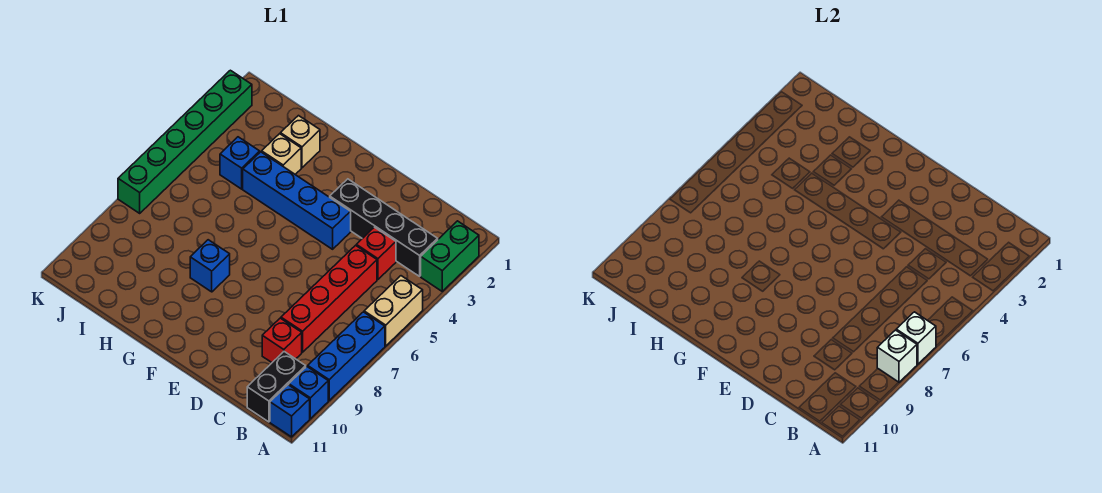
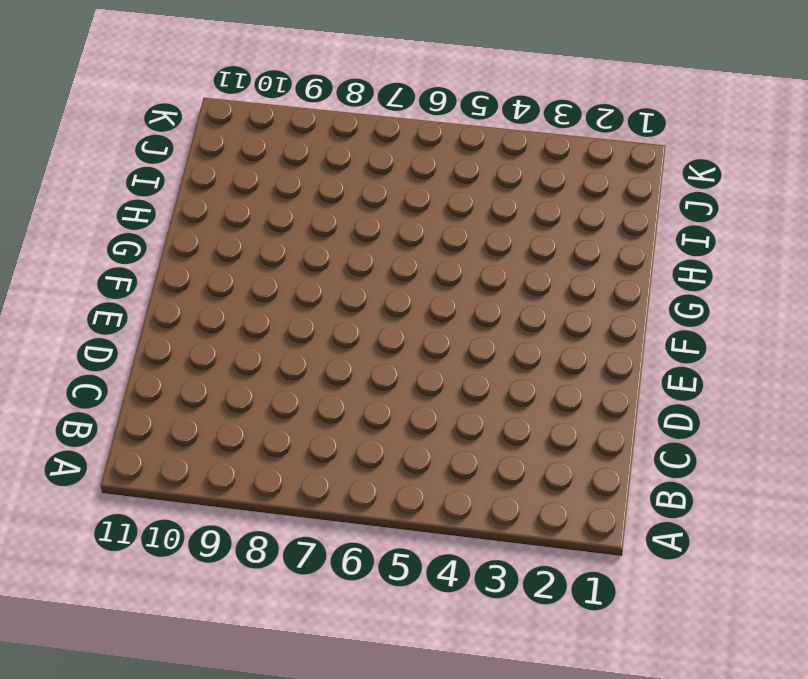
none -> green 1x2 brick [421,221,479,291]
none -> tan 1x2 brick [364,276,423,346]
none -> blue 1x3 brick [308,312,385,400]

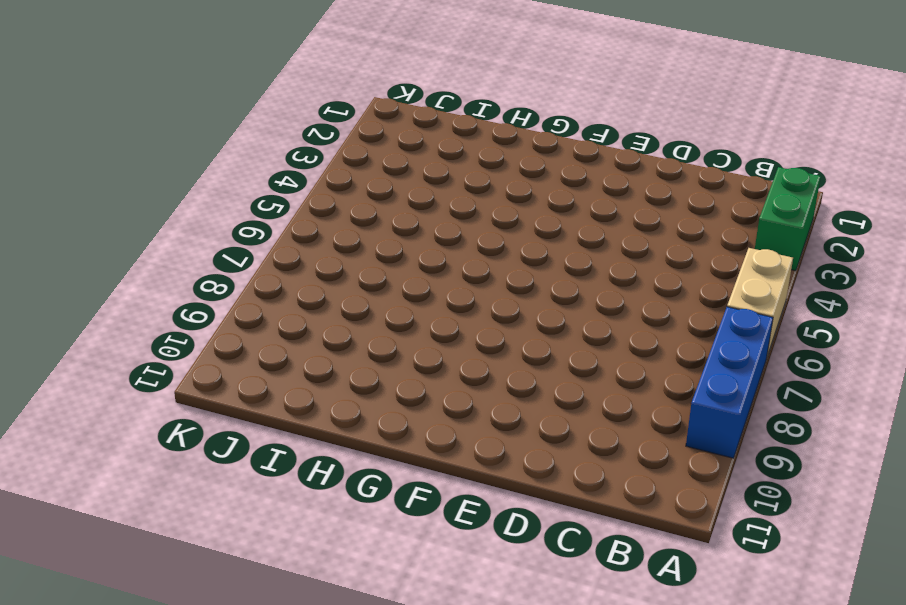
none -> blue 1x1 brick [289,367,328,419]
none -> blue 1x1 brick [270,385,310,437]
none -> black 1x4 brick [330,179,438,276]

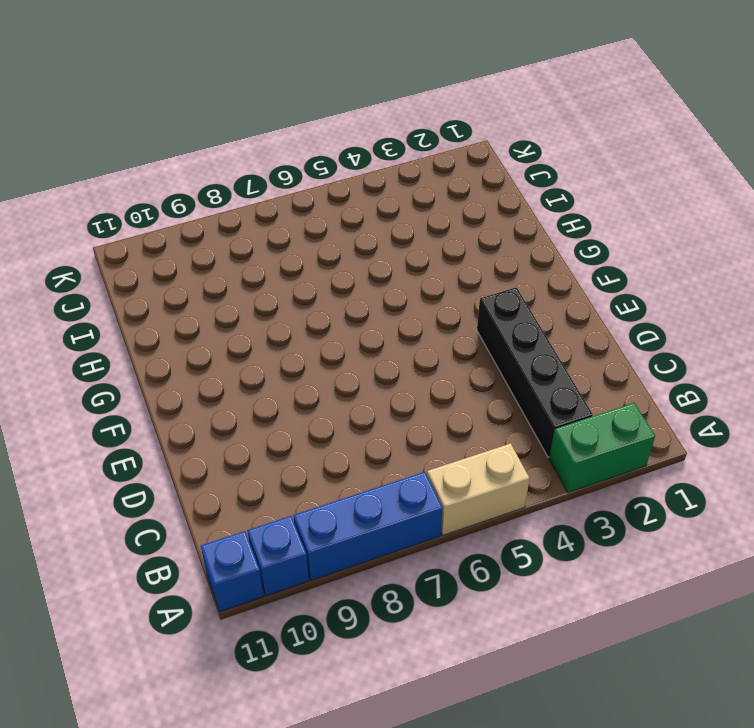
none -> black 1x2 brick [247,352,306,422]
none -> red 1x1 brick [356,227,396,279]
none -> red 1x4 brick [281,245,377,352]

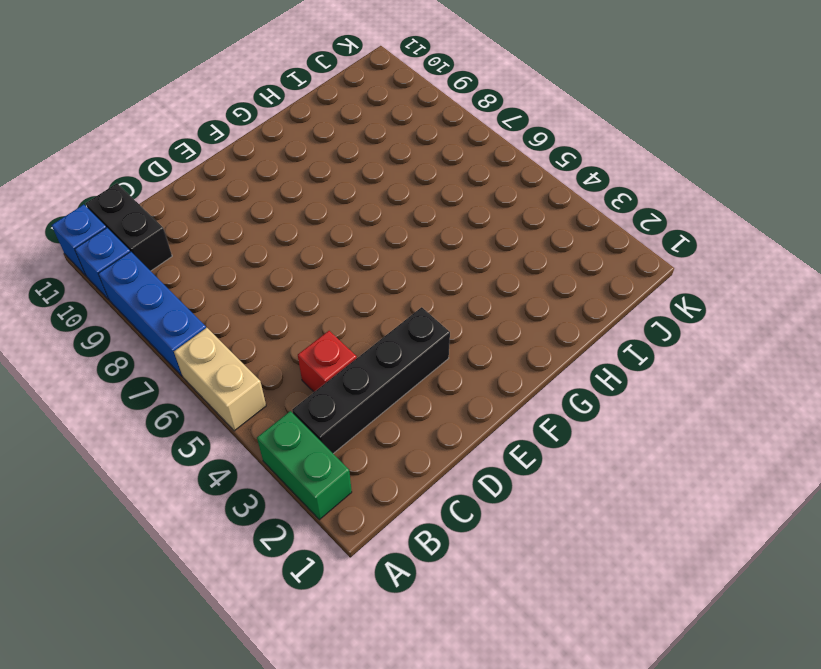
none -> red 1x4 brick [281,245,377,352]
none -> red 1x1 brick [262,318,302,362]
none -> blue 1x4 brick [243,152,351,249]

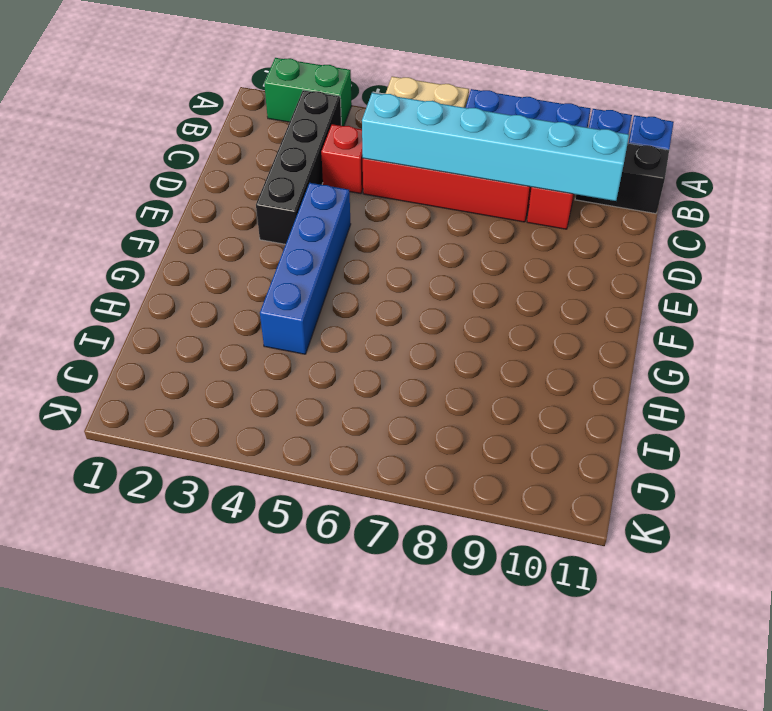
cyan 1x6 brick [362,93,629,201] -> none
none -> blue 1x1 brick [190,240,230,292]
none -> tan 1x1 brick [280,116,320,168]
none -> tan 1x1 brick [262,134,301,174]

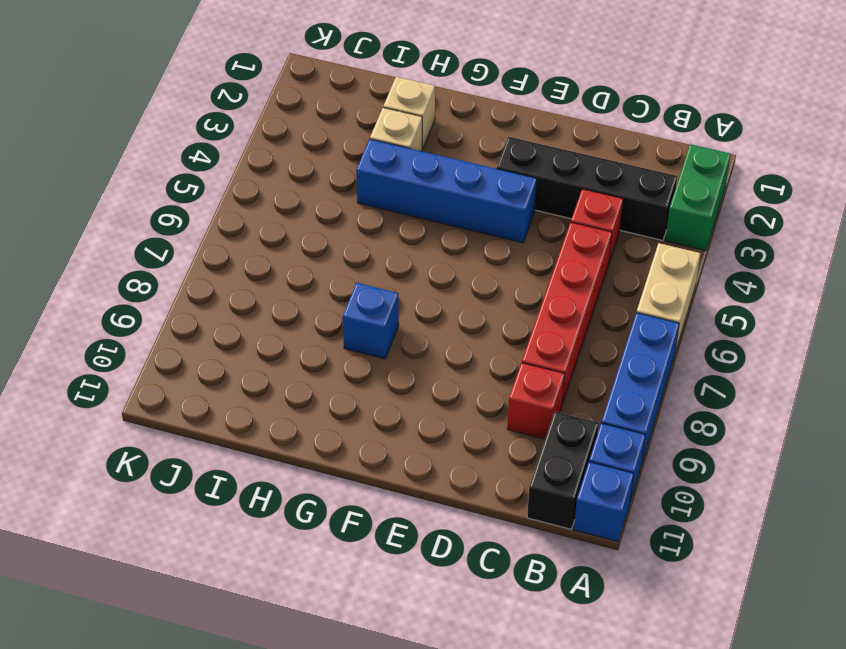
none -> blue 1x1 brick [220,137,260,189]
none -> green 1x6 brick [118,70,252,213]
none -> white 1x1 brick [896,312,936,364]

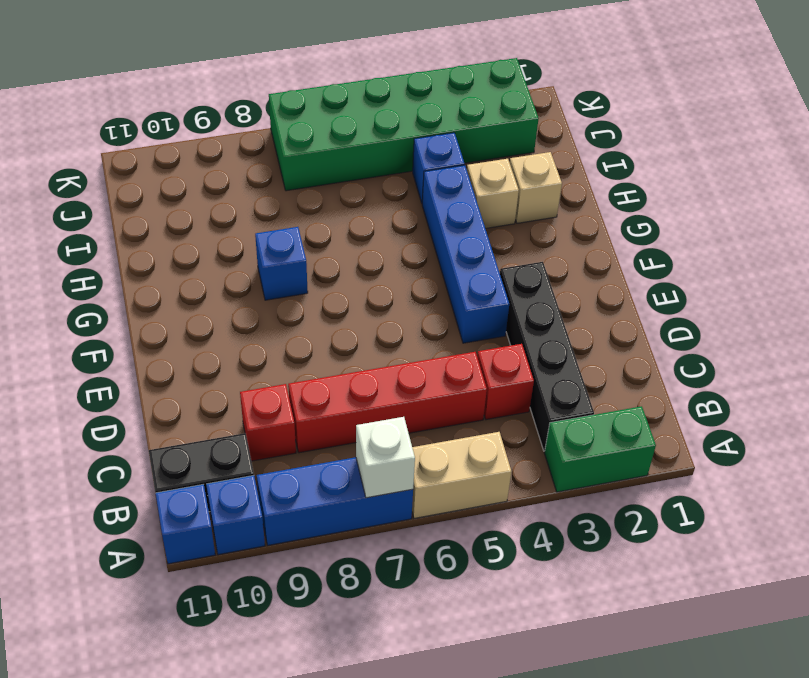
green 2x6 brick [269,58,539,191] -> green 1x6 brick [118,70,252,213]
none -> white 1x1 brick [877,330,917,382]

